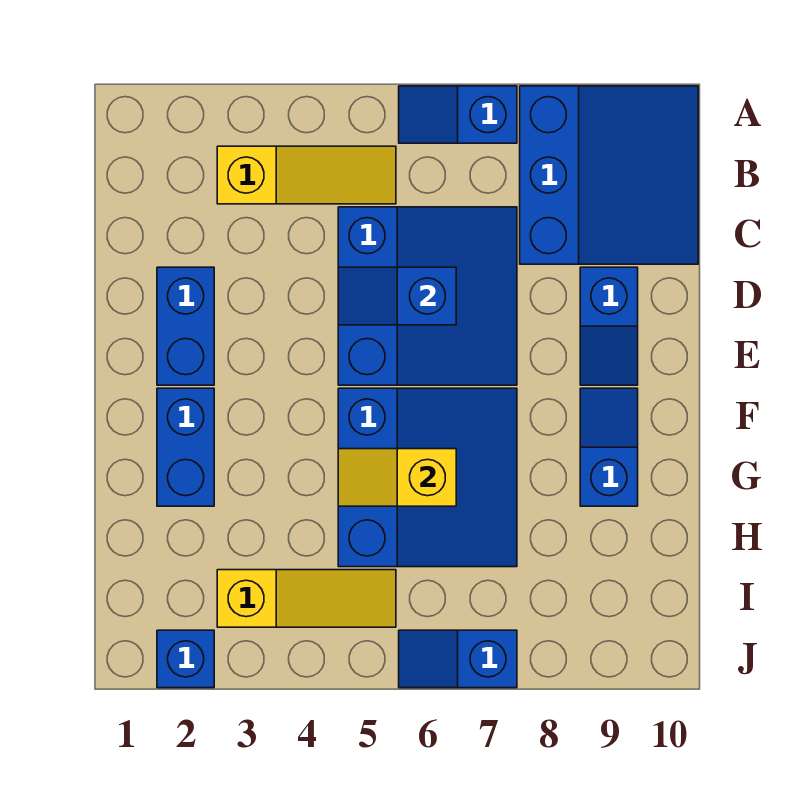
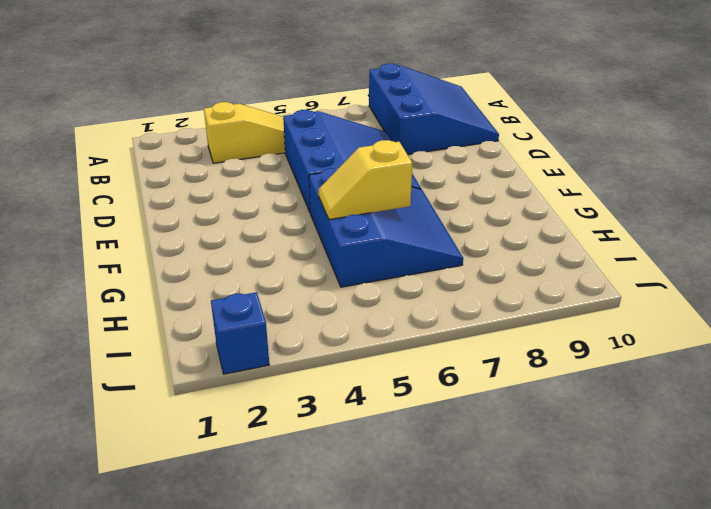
none -> blue 1x2 slope [399,86,517,143]
none -> blue 1x2 brick [157,267,214,385]
none -> blue 1x2 slope [580,267,638,385]

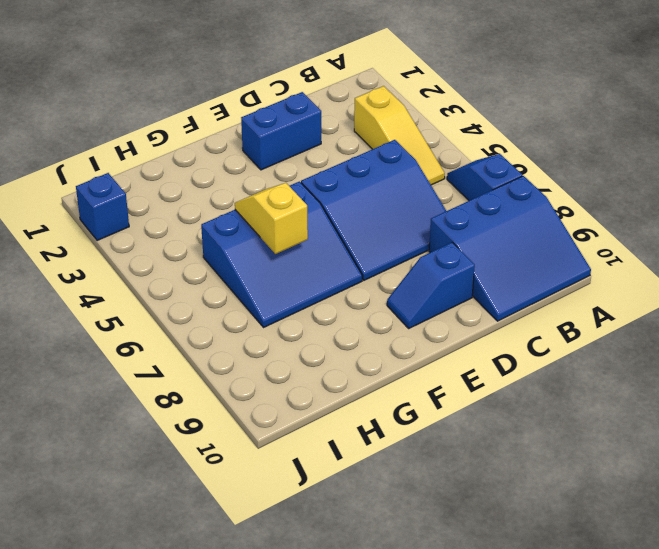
none -> blue 1x2 brick [157,388,214,506]
none -> blue 1x2 slope [580,388,638,506]
none -> yellow 1x3 slope [217,570,396,627]

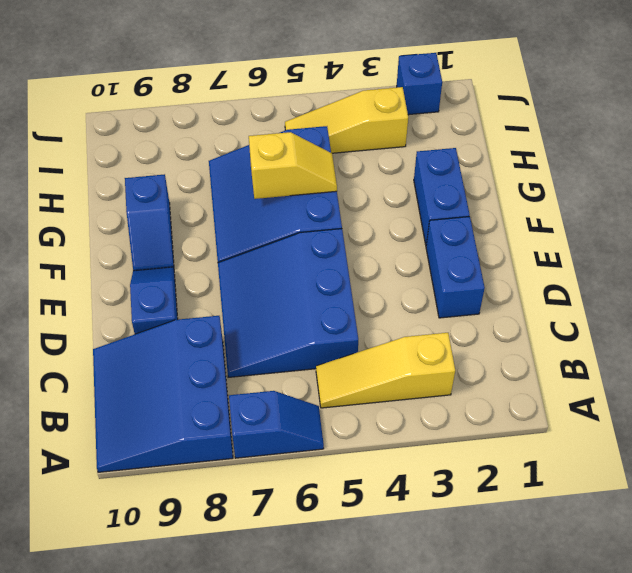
none -> blue 1x2 slope [399,630,517,688]
none -> blue 1x2 slope [338,267,456,325]

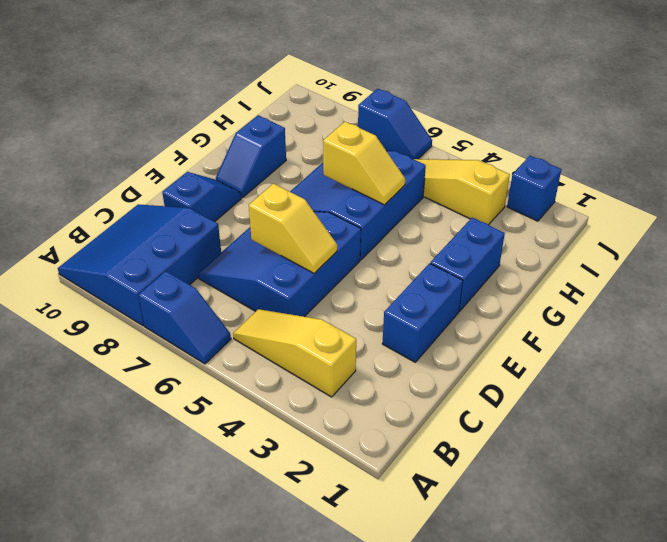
yellow 1x2 slope [249,184,337,273] -> blue 1x2 slope [338,267,456,325]

